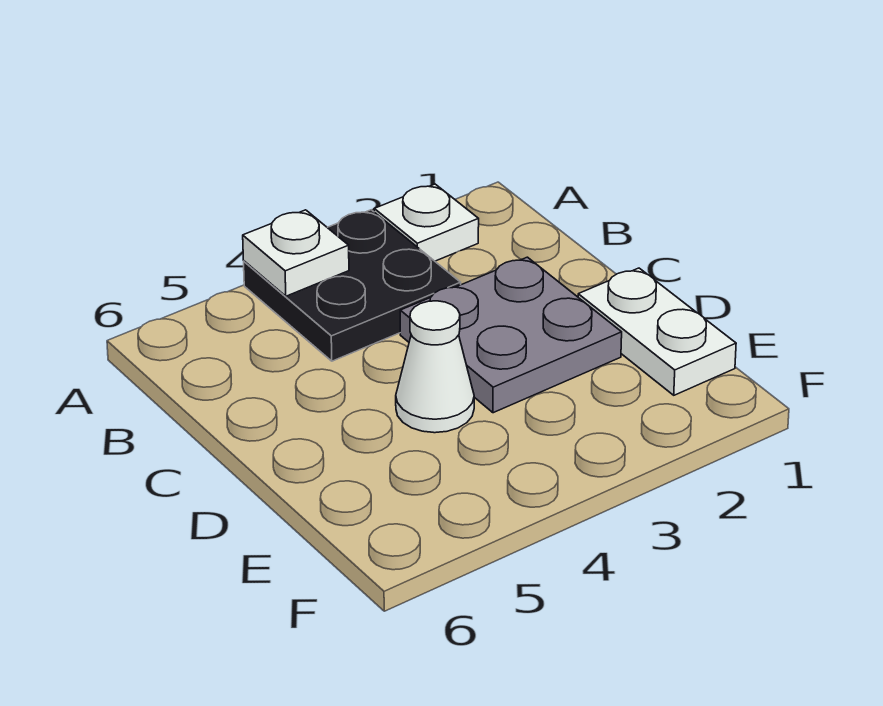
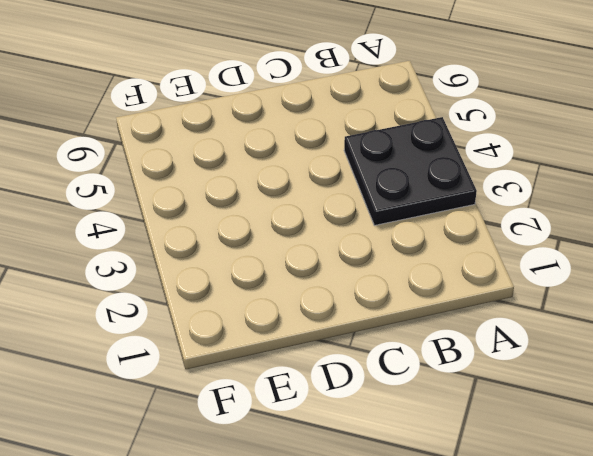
none -> white 1x1 plate [374,184,479,261]
none -> grey 2x2 plate [400,257,622,413]

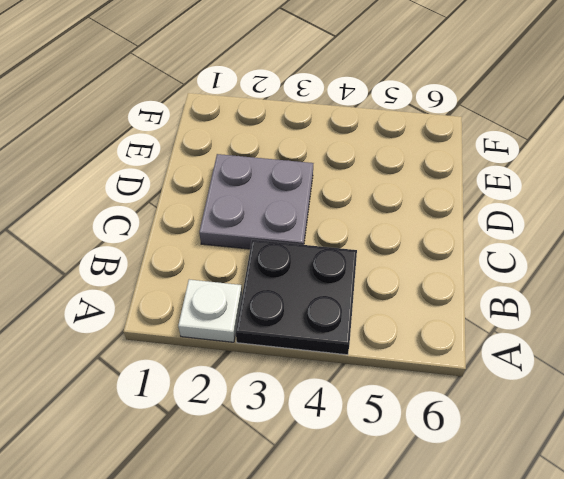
none -> white 1x2 plate [578,268,736,395]
none -> white 1x1 cone [396,301,474,433]

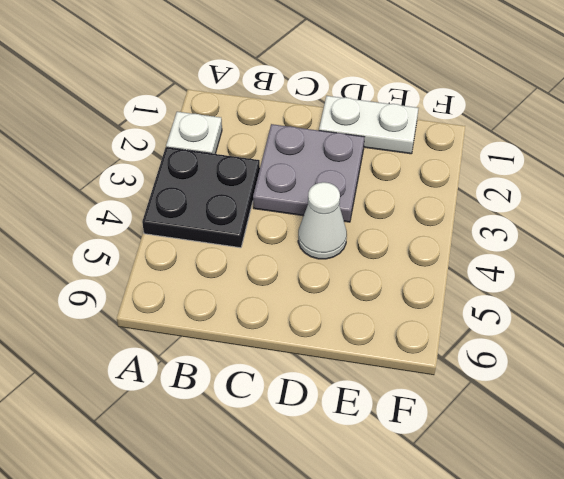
none -> white 1x1 plate [243,210,349,296]

